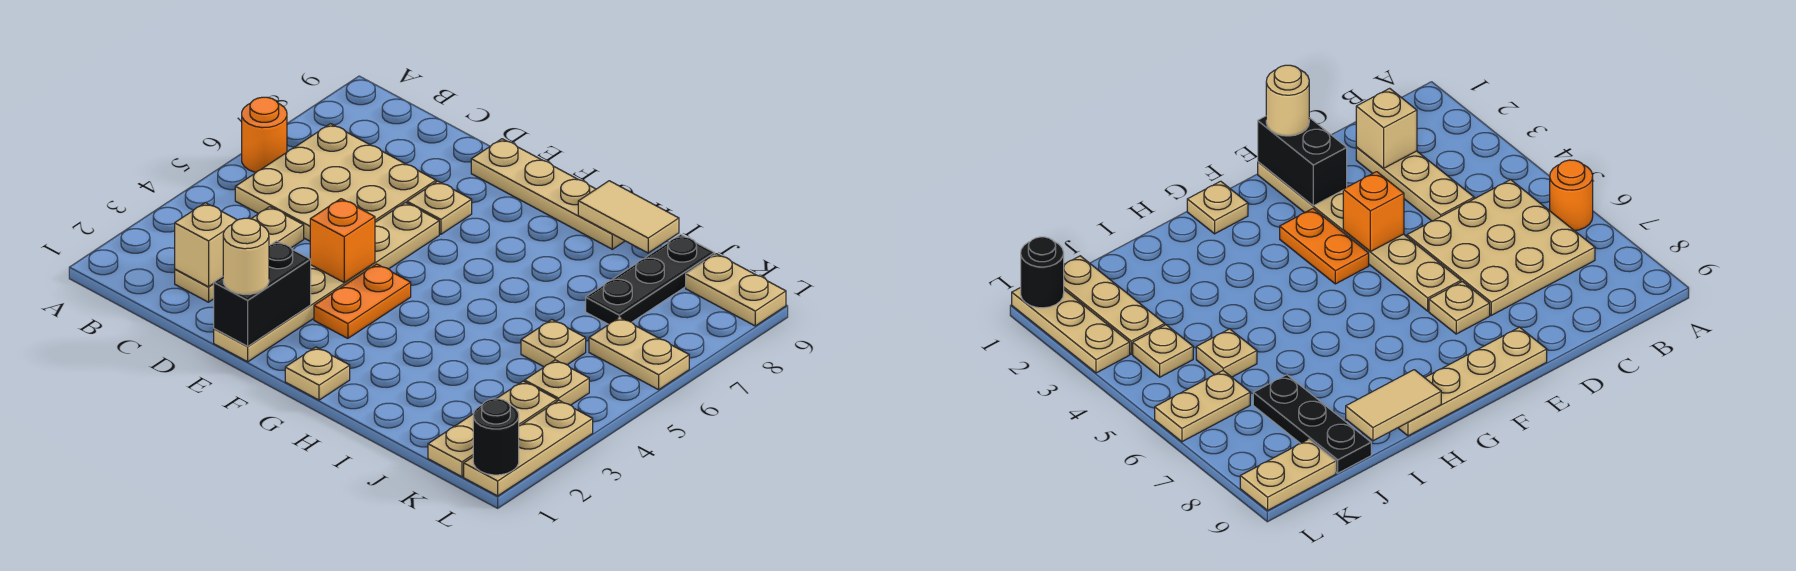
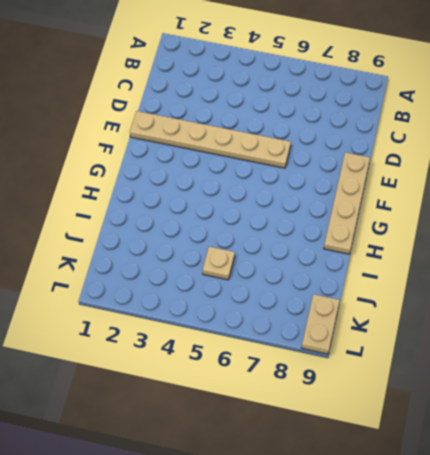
none -> orange 1x1 round brick [242,97,287,172]
none -> tan 3x3 plate [235,124,436,241]
none -> tan 1x3 plate [175,207,304,302]

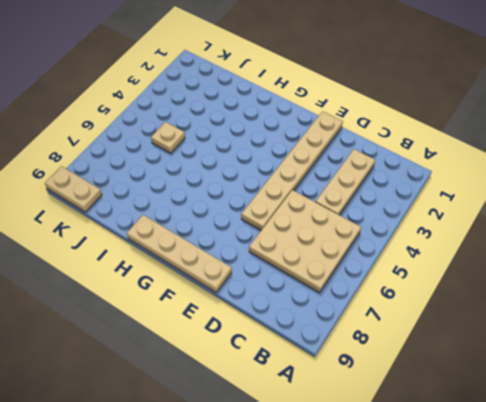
none -> orange 1x1 round brick [242,97,287,172]
none -> tan 1x1 plate [407,181,472,234]
none -> orange 1x2 plate [314,264,411,338]

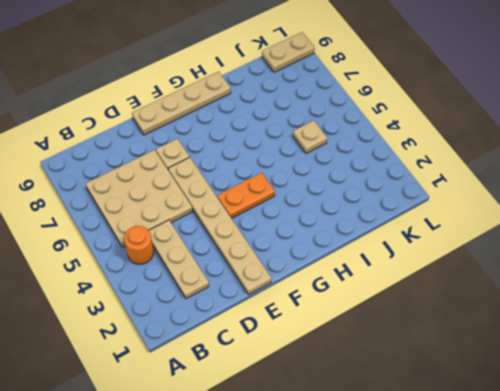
orange 1x1 round brick [124,226,154,264] -> orange 1x1 round brick moved to [242,97,287,172]
orange 1x2 plate [217,173,275,218] -> orange 1x2 plate turned to [314,264,411,338]
none -> tan 1x1 plate [285,347,350,400]
none -> black 1x3 plate [586,235,715,324]
none -> tan 1x3 plate [428,381,557,477]

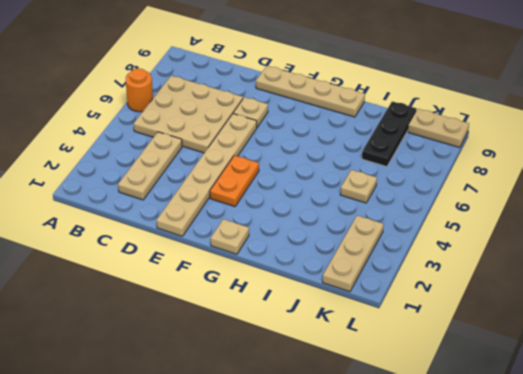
none -> tan 1x1 plate [525,360,589,405]
none -> tan 1x2 plate [589,317,689,390]
none -> tan 1x3 plate [464,400,593,496]

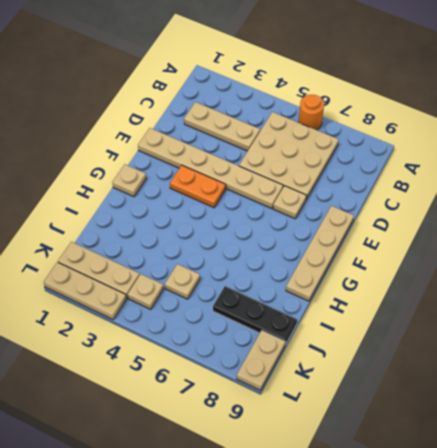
none -> tan 1x2 plate [589,317,689,390]
none -> tan 1x1 brick [175,203,237,287]
none -> black 1x2 brick [214,241,311,346]

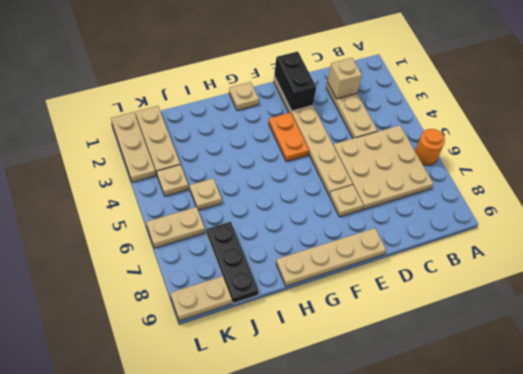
none -> orange 1x1 brick [310,199,375,283]
none -> tan 1x2 tile [578,181,679,253]
none -> black 1x1 round brick [473,399,519,475]

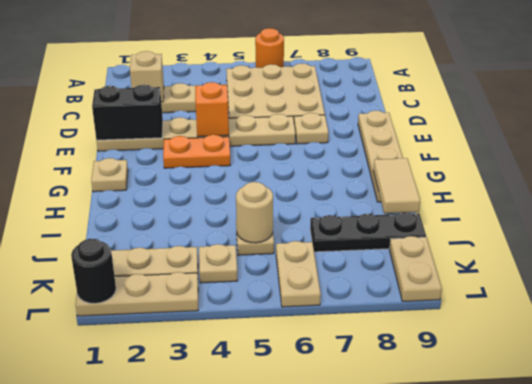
tan 1x1 round brick [236,182,273,243] -> tan 1x1 round brick moved to [223,218,269,294]

